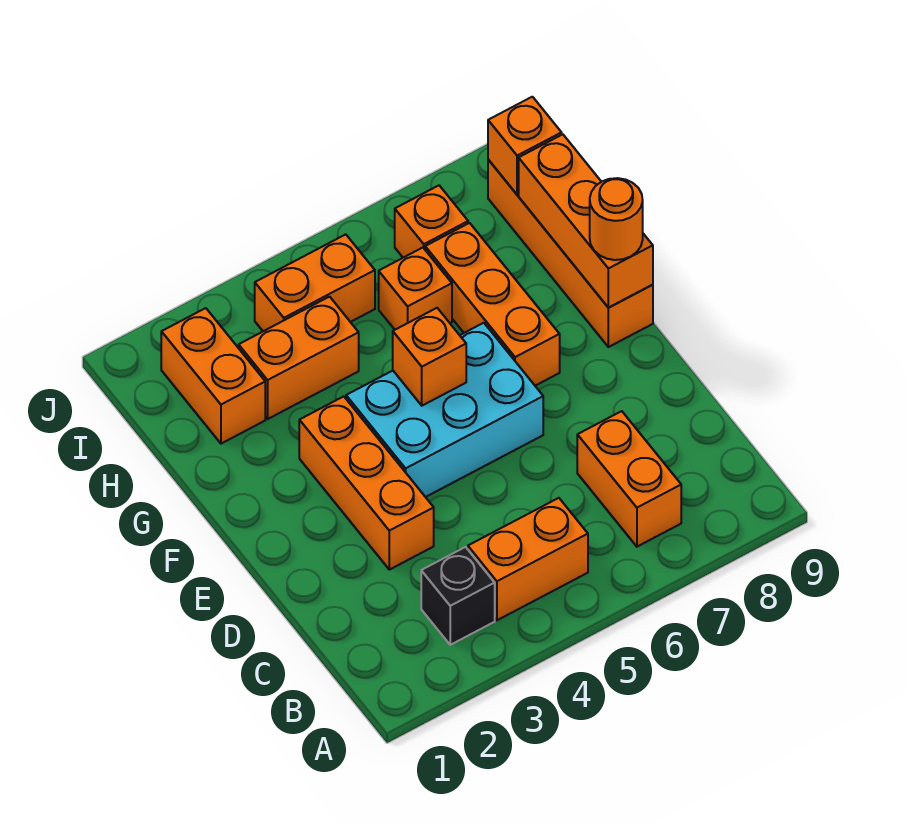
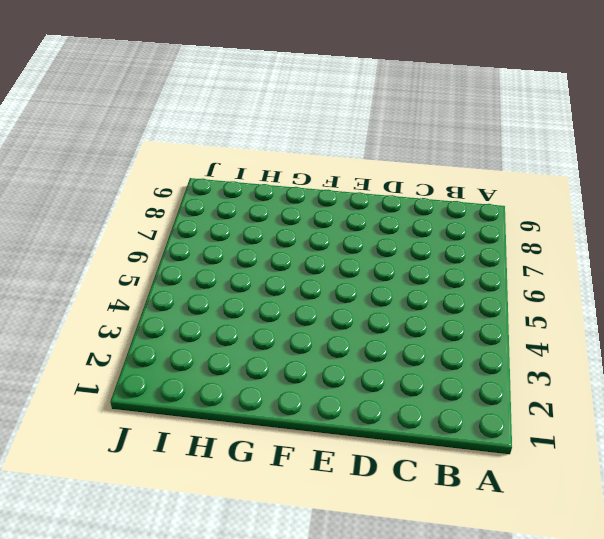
none -> black 1x1 brick [421,547,495,645]
none -> orange 1x2 brick [468,498,588,620]
none -> orange 1x2 brick [577,411,681,547]

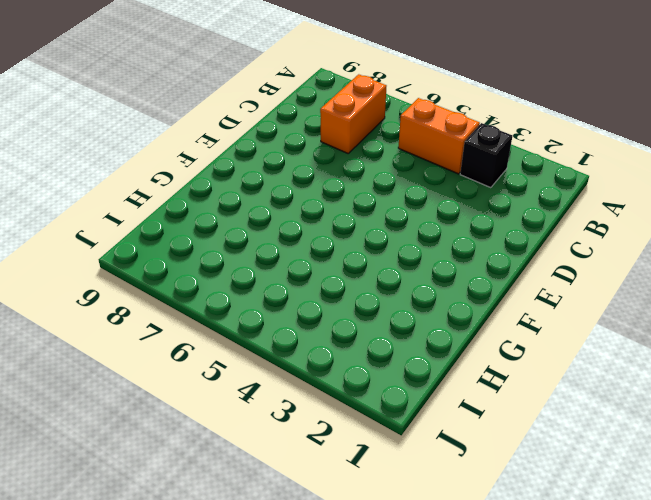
none -> orange 1x3 brick [299,396,434,570]
none -> cyan 2x3 brick [346,323,543,497]
none -> orange 1x3 brick [425,223,560,386]

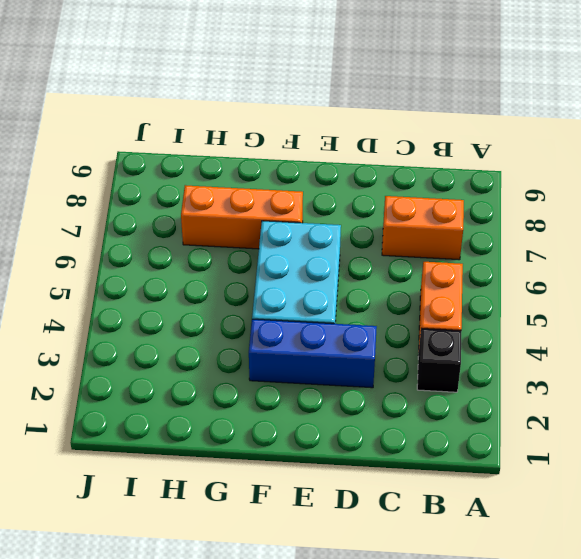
blue 1x3 brick [249,319,377,388] -> orange 1x3 brick [299,396,434,570]
none -> orange 1x4 brick [488,160,653,347]
none -> orange 1x2 brick [161,308,265,444]
none -> orange 1x2 brick [239,297,359,419]

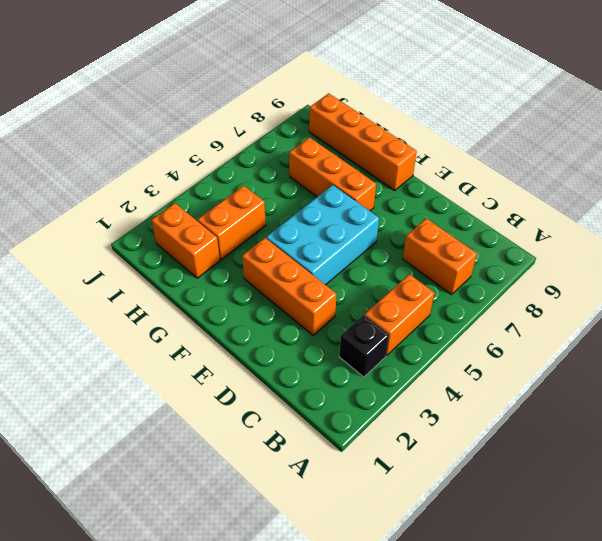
none -> orange 1x1 brick [379,248,452,330]
none -> orange 1x2 brick [255,234,375,331]
none -> orange 1x1 brick [395,186,468,258]

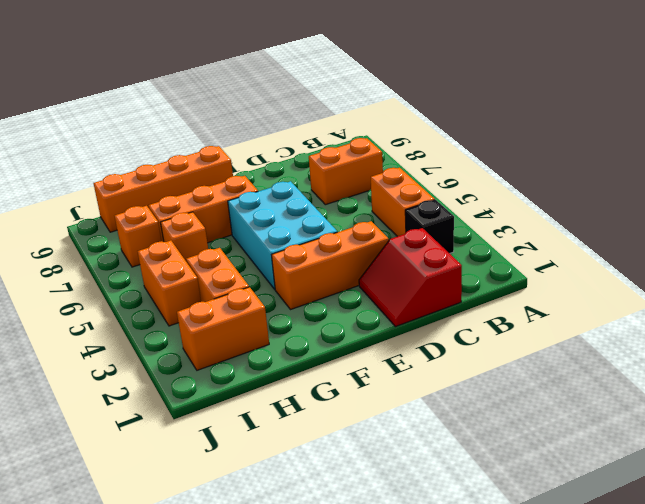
red 2x2 slope [359,228,462,327] -> none
none -> orange 1x1 brick [393,308,466,406]
none -> orange 1x3 brick [519,134,653,308]
none -> orange 1x1 brick [488,97,562,195]

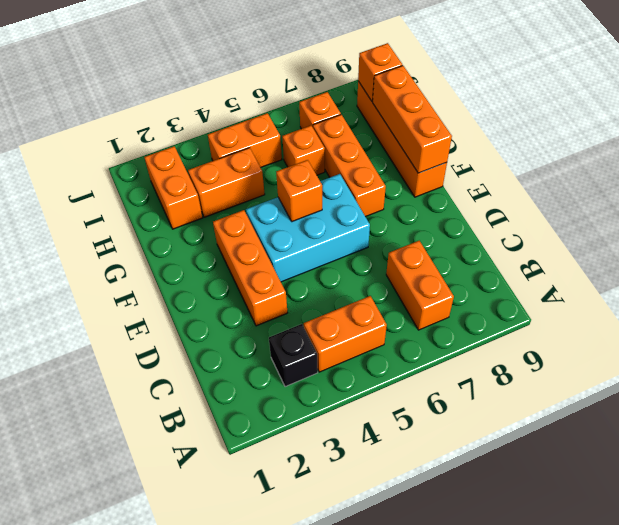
none -> orange 1x1 round brick [590,178,643,260]

